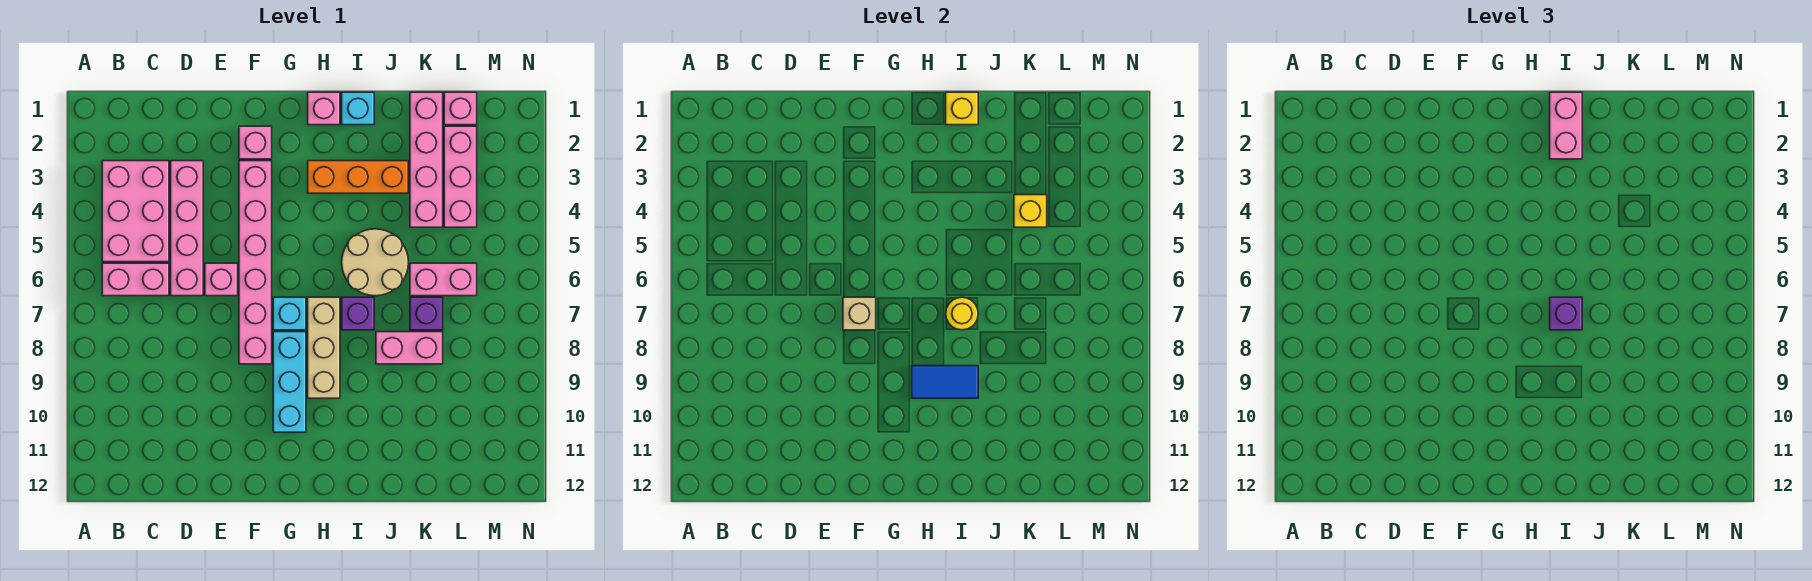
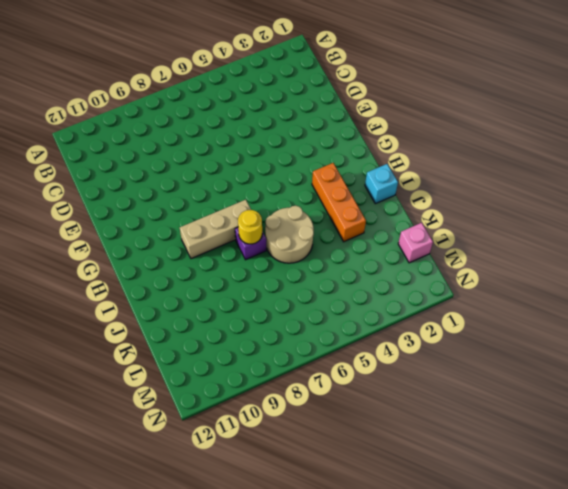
none -> pink 2x3 brick [102,161,169,262]
none -> pink 1x2 brick [102,263,169,296]
none -> pink 1x4 brick [171,161,203,296]

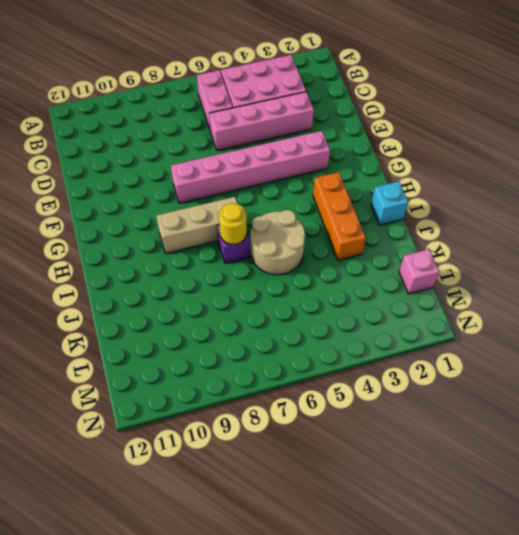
none -> pink 1x1 brick [205,263,238,296]
none -> pink 1x1 brick [239,126,272,159]
none -> cyan 1x1 brick [273,297,306,330]

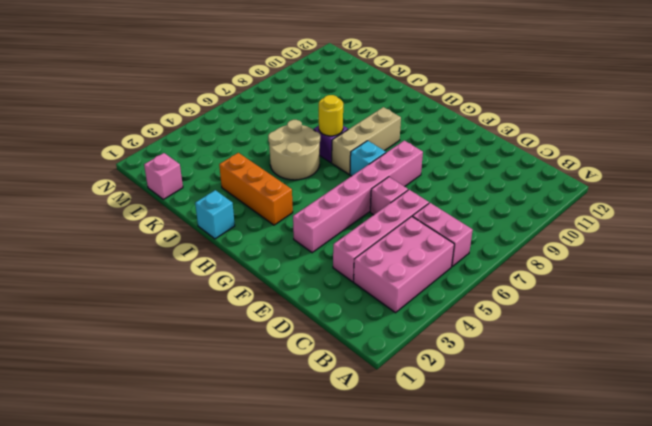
none -> pink 1x1 brick [239,126,272,159]
none -> cyan 1x3 brick [273,332,306,432]
none -> pink 1x1 brick [308,92,340,125]

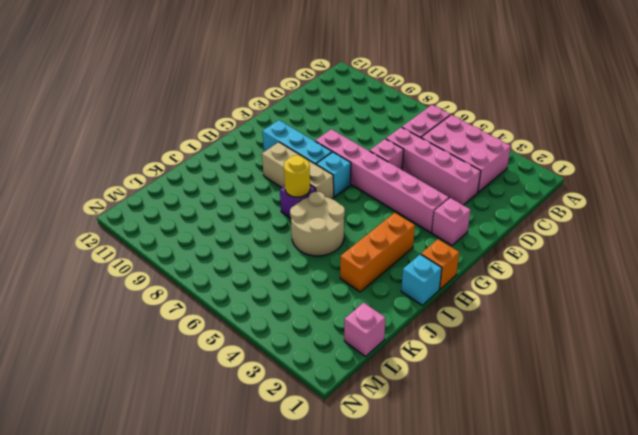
orange 1x1 brick [421,239,459,289] -> pink 1x1 brick [308,92,340,125]
none -> pink 1x2 brick [376,332,443,364]
none -> pink 1x4 brick [410,92,443,227]
none -> pink 1x2 brick [410,263,477,296]

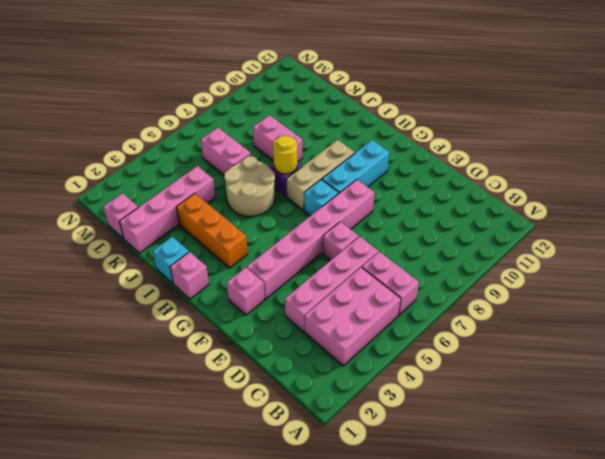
none -> purple 1x1 brick [410,297,443,330]
none -> pink 1x3 brick [444,126,477,227]
none -> tan 1x1 brick [843,297,876,330]

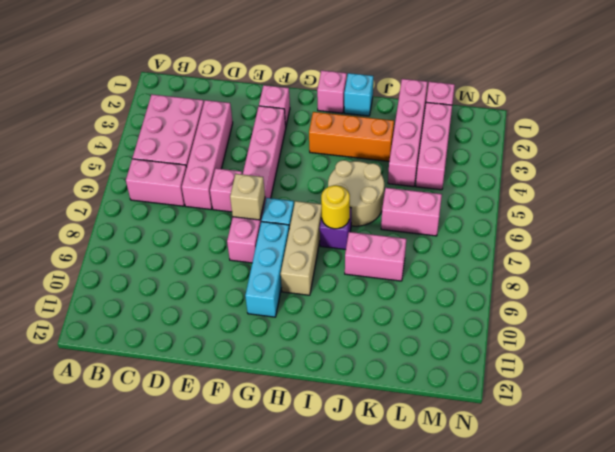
none -> purple 1x1 brick [410,297,443,330]
none -> blue 1x2 tile [912,366,978,398]
none -> yellow 1x1 brick [946,92,978,125]

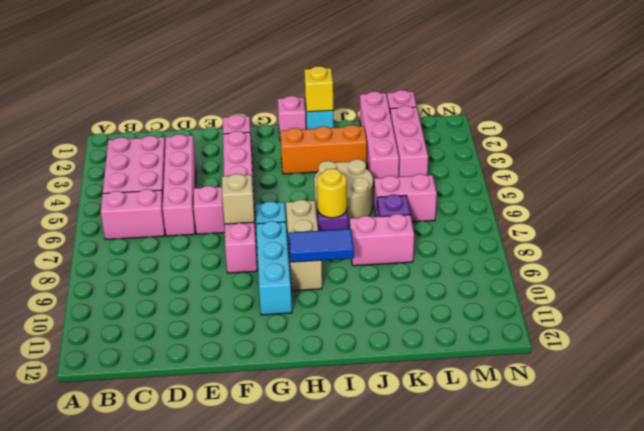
none -> yellow 1x1 brick [1014,195,1047,227]
none -> pink 1x2 brick [1550,92,1582,159]
none -> purple 1x1 brick [1550,297,1582,330]

